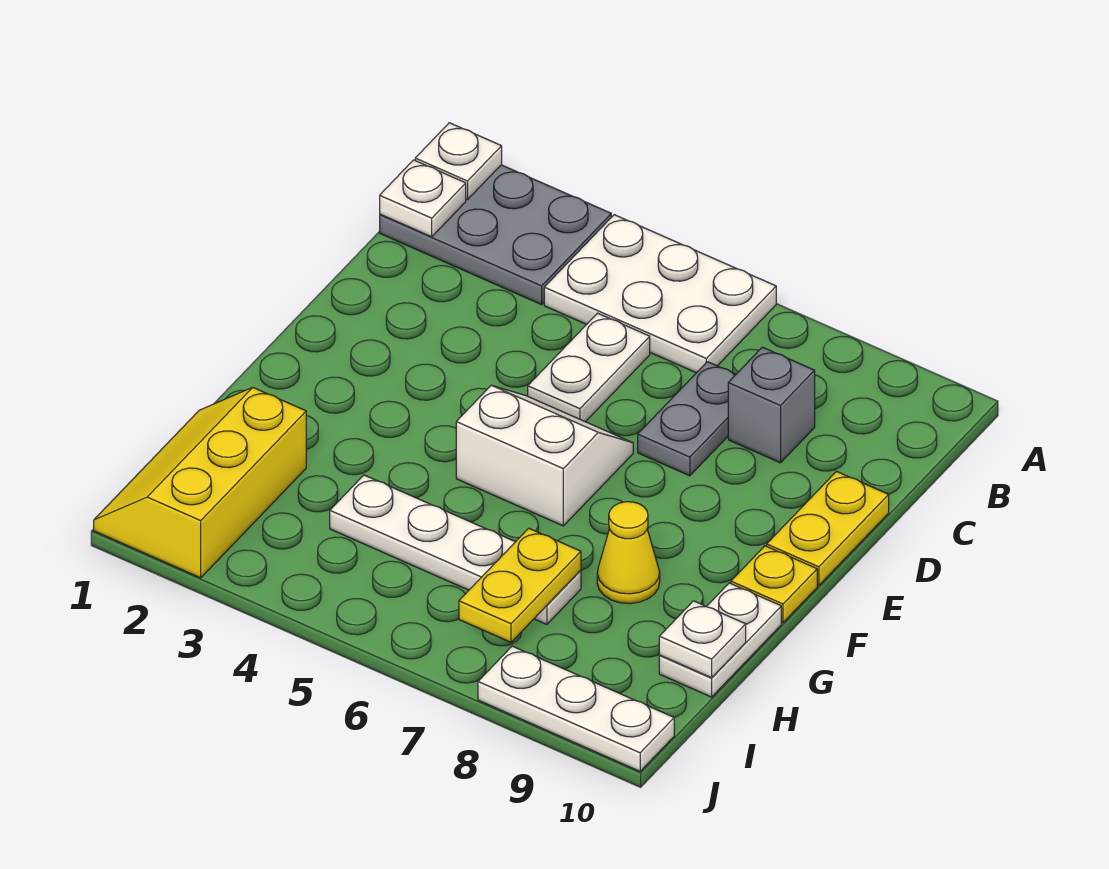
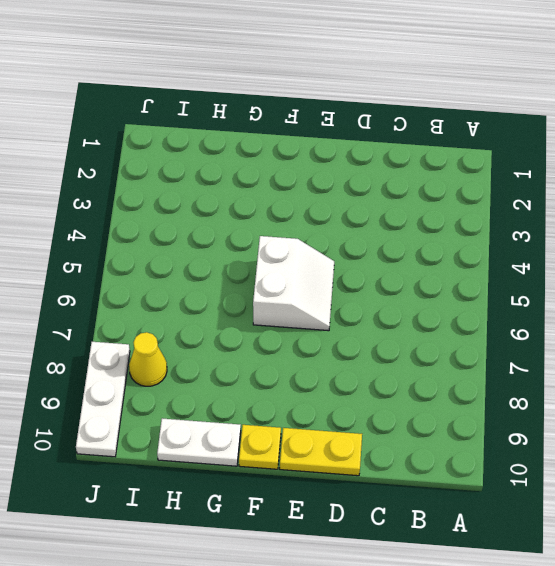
yellow 1x1 cone [129,332,167,386] -> yellow 1x1 cone moved to [597,502,660,603]
none -> grey 2x3 plate [380,165,611,305]
none -> white 2x3 plate [544,215,776,373]
none -> white 1x2 plate [528,313,650,422]

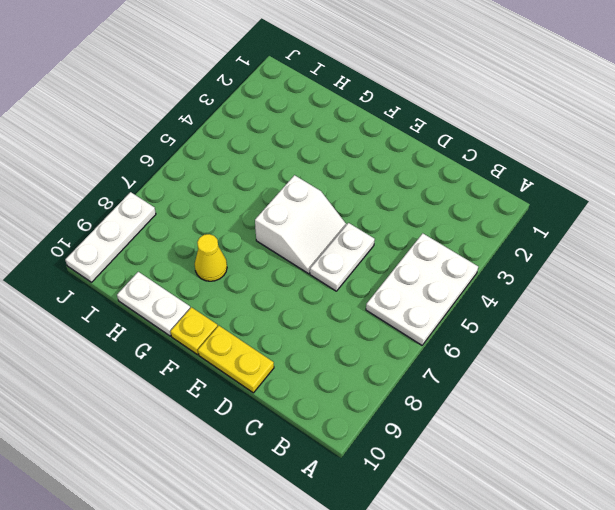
white 1x2 plate [310,223,375,291] -> white 1x2 plate turned to [528,313,650,422]
none -> grey 2x3 plate [380,165,611,305]
none -> grey 1x2 plate [638,362,736,476]
none -> grey 1x1 brick [728,347,815,463]

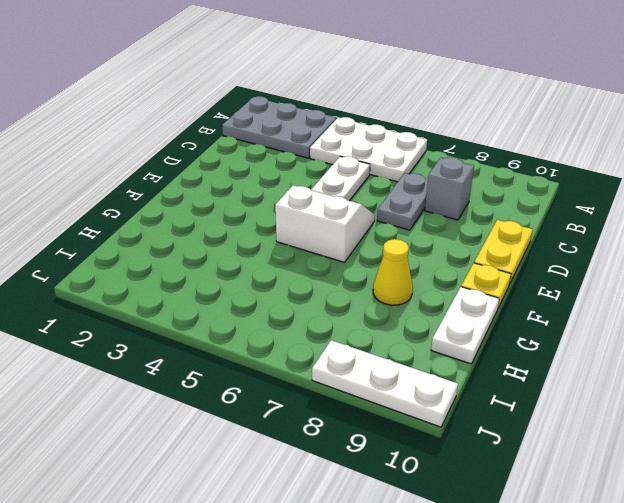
none -> yellow 2x3 slope [94,388,306,578]
none -> white 1x4 plate [330,475,581,624]
none -> white 1x1 plate [415,123,502,200]

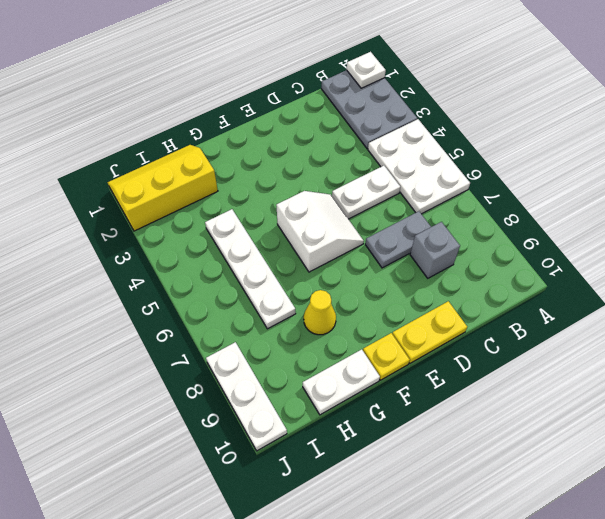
none -> white 1x1 plate [380,160,466,237]
none -> yellow 1x2 plate [459,528,581,642]
none -> white 1x1 plate [659,601,746,678]

